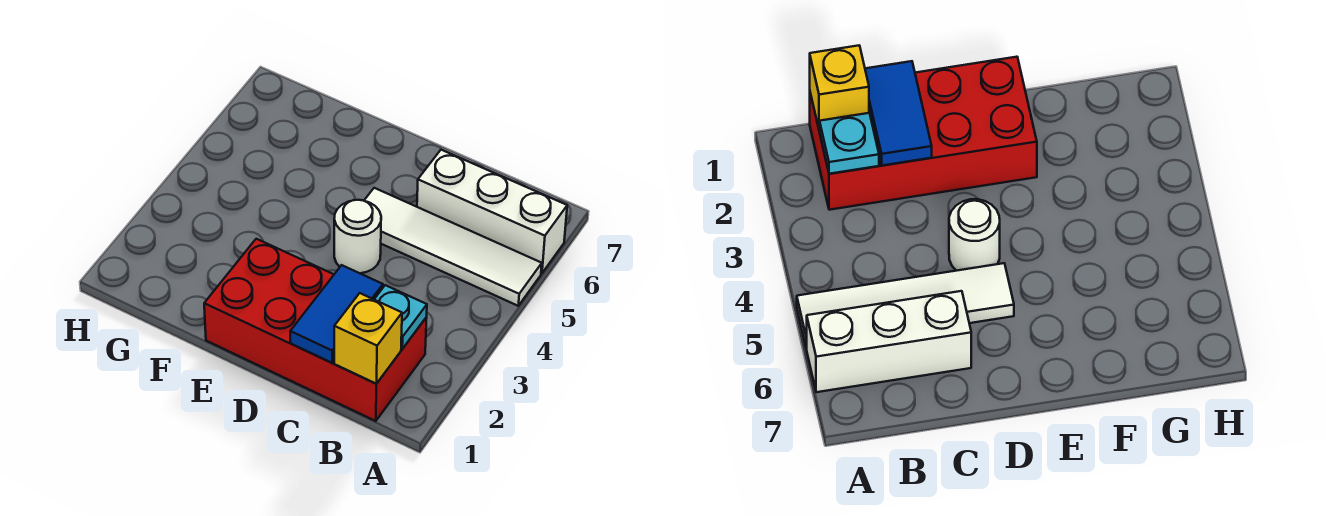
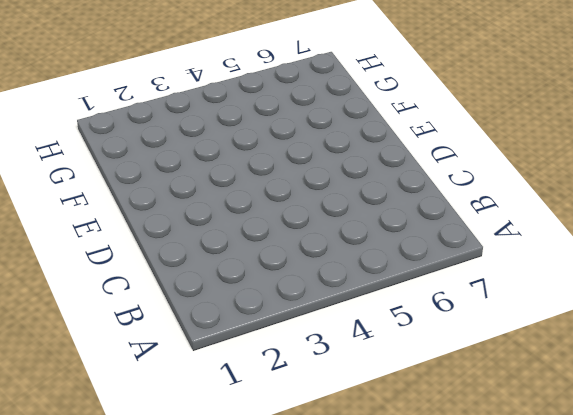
none -> white 1x4 tile [364,188,542,306]
none -> white 1x3 brick [417,150,567,273]

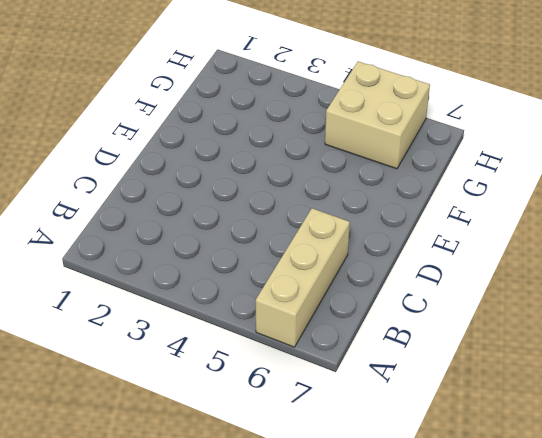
tan 1x3 brick [256,208,350,347] -> white 1x3 brick [417,150,567,273]
tan 2x2 brick [325,61,430,169] -> none
none -> white 1x4 tile [364,188,542,306]
none -> red 2x4 brick [204,239,427,421]

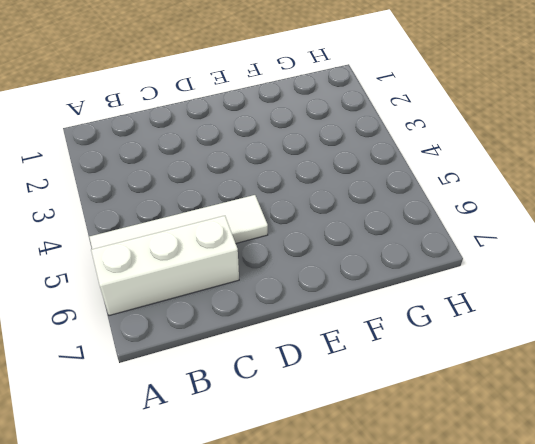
none -> red 2x4 brick [204,239,427,421]
none -> white 1x1 round brick [334,200,381,273]

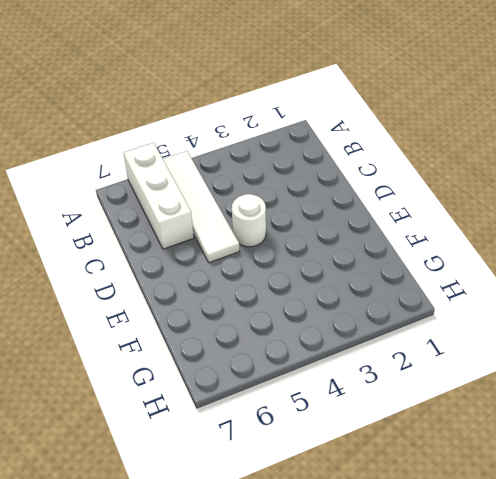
none -> red 2x4 brick [204,239,427,421]
none -> yellow 1x1 brick [334,293,402,384]

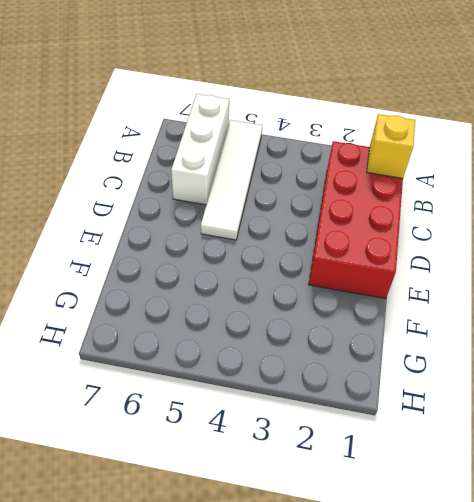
none -> white 1x1 round brick [334,200,381,273]
none -> cyan 1x1 plate [374,285,427,349]

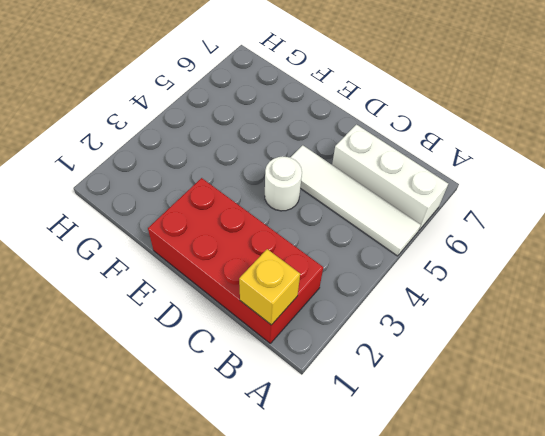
none -> cyan 1x1 plate [374,285,427,349]
none -> blue 1x2 tile [290,265,383,363]

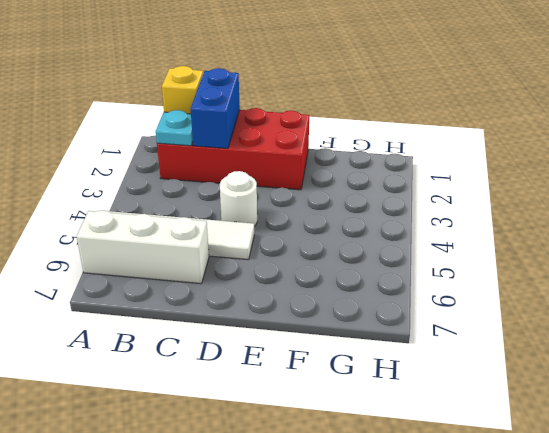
blue 1x2 brick [191,68,240,149] -> blue 1x2 tile [290,265,383,363]

